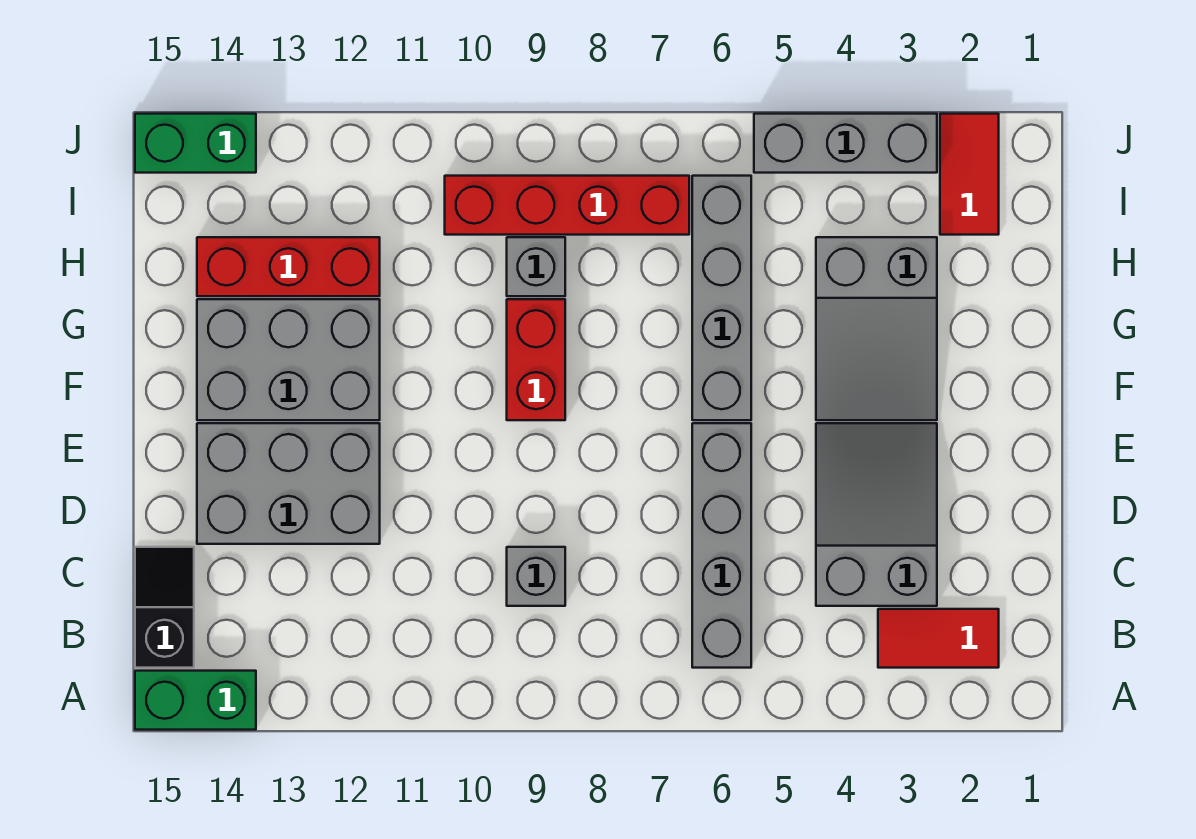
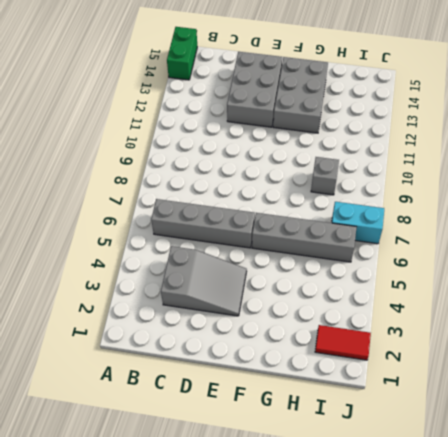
cyan 1x2 brick [332,202,384,244] -> red 1x4 brick [445,176,689,235]
none -> red 1x2 tile [878,609,999,668]
none -> black 1x2 slope [135,547,194,668]
none -> grey 1x1 brick [507,547,565,606]

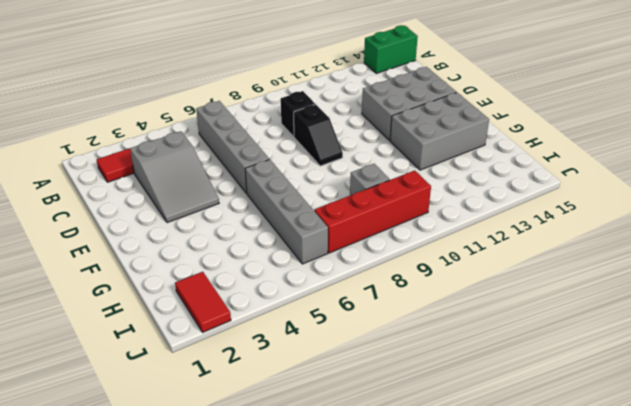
black 1x1 brick [281,91,315,137] -> grey 1x1 brick [507,547,565,606]
black 1x2 slope [294,104,343,166] -> black 1x2 slope moved to [135,547,194,668]
none -> grey 2x3 slope [816,237,937,420]
none -> red 1x2 brick [507,299,565,420]
none -> red 1x3 brick [197,237,380,296]

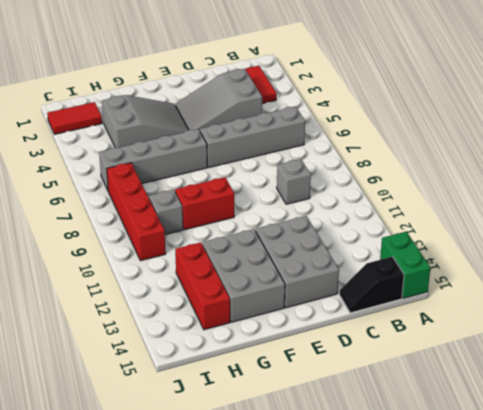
none -> grey 1x3 brick [754,114,937,173]
none -> green 1x2 brick [135,114,256,173]

